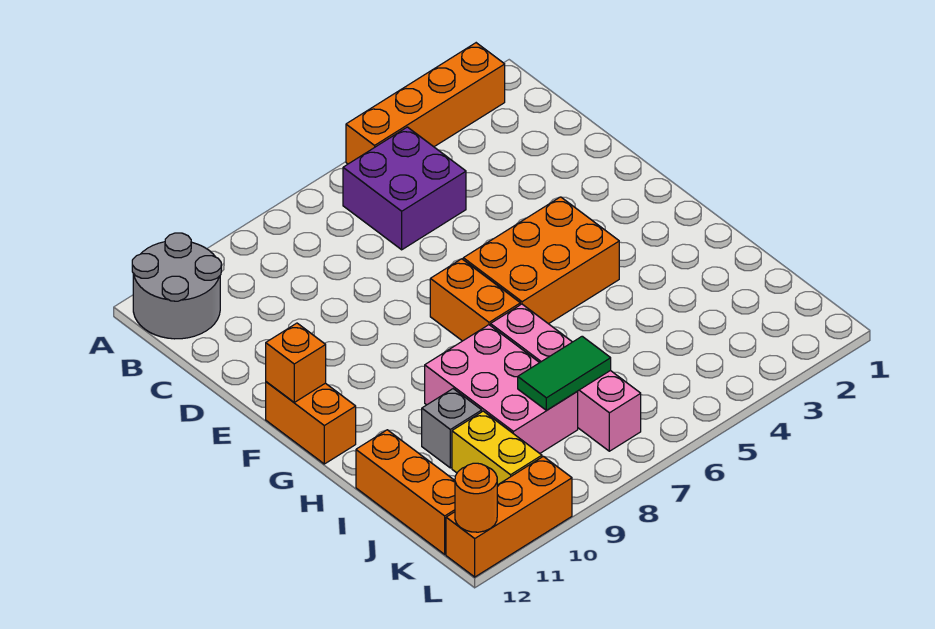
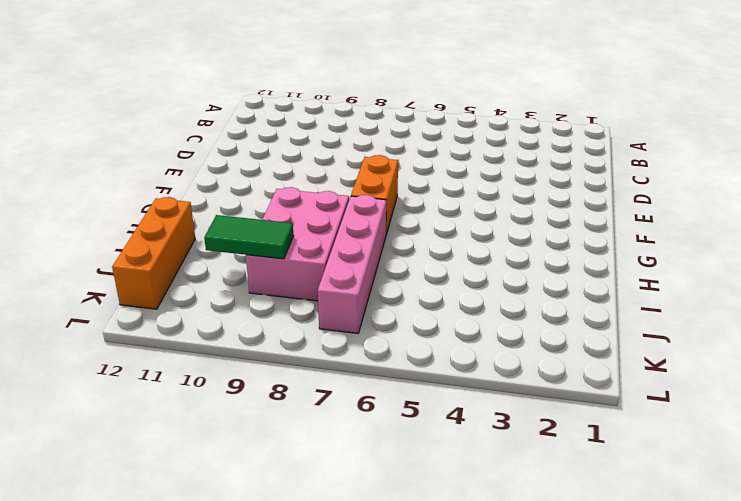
green 1x2 tile [204,215,294,259] -> green 1x2 tile moved to [518,336,611,410]
none -> orange 1x4 brick [346,43,505,164]
none -> grey 2x2 round brick [132,233,221,339]
none -> purple 2x2 brick [343,127,466,250]

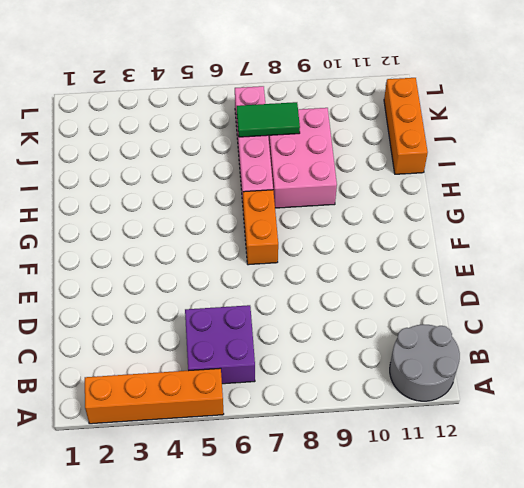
none -> orange 2x3 brick [463,197,619,324]
none -> orange 1x2 brick [266,382,356,464]
none -> grey 1x1 brick [422,389,482,468]

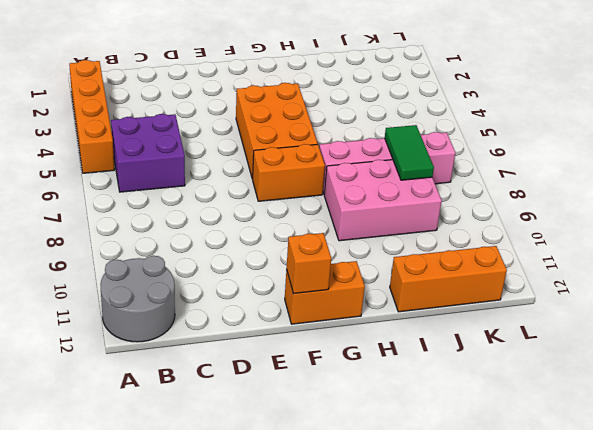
none -> grey 1x1 brick [422,389,482,468]
none -> yellow 1x2 brick [452,411,542,485]
none -> orange 1x3 brick [446,456,572,577]

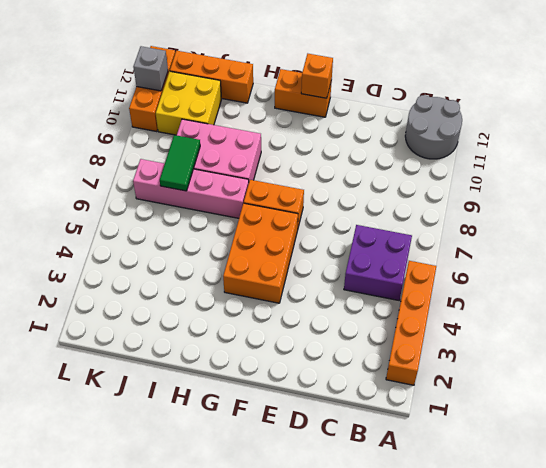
yellow 2x2 brick [156,71,222,135] -> yellow 1x2 brick [452,411,542,485]
grey 1x1 brick [133,46,168,91] -> grey 1x1 brick moved to [422,389,482,468]
none -> orange 1x1 round brick [455,463,497,532]

